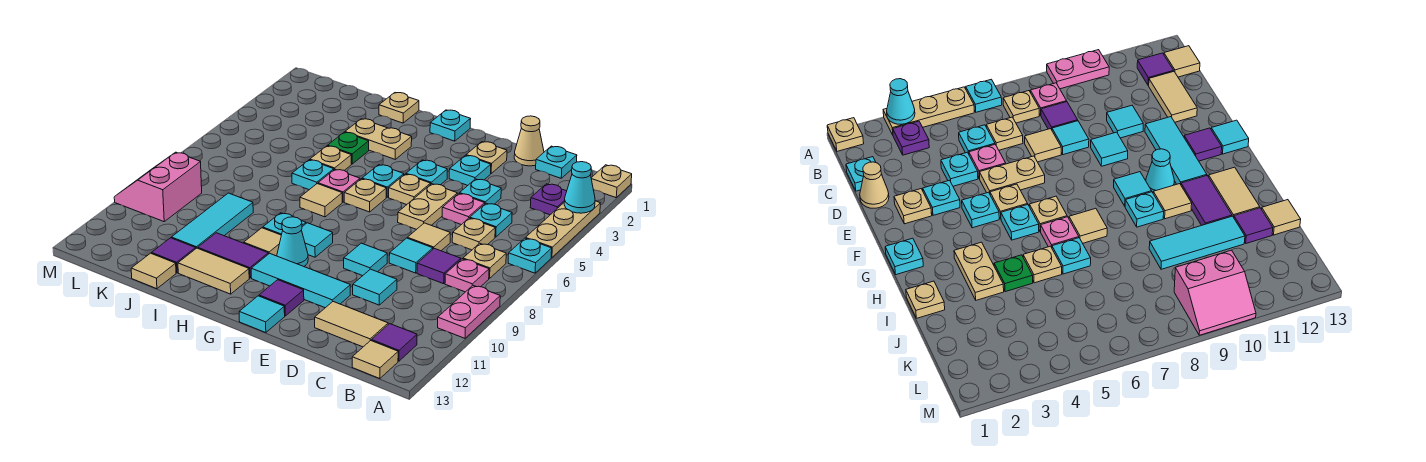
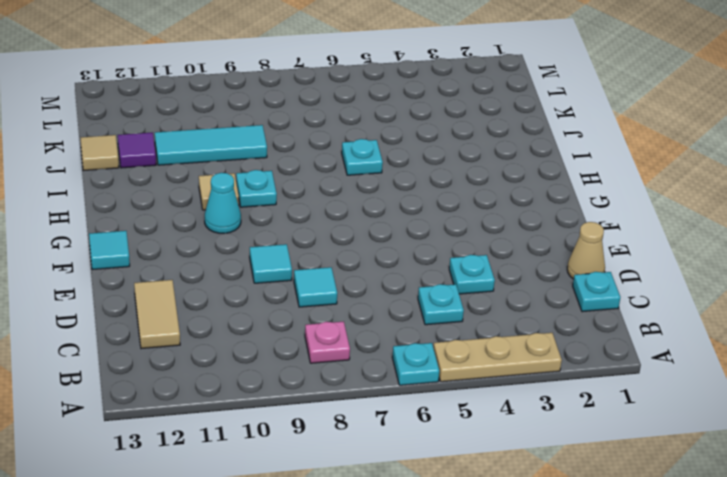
none -> tan 1x1 plate [591,165,632,198]
none -> pink 1x2 plate [438,285,500,338]
none -> purple 1x1 plate [530,184,567,215]
none -> tan 1x1 plate [463,243,506,278]

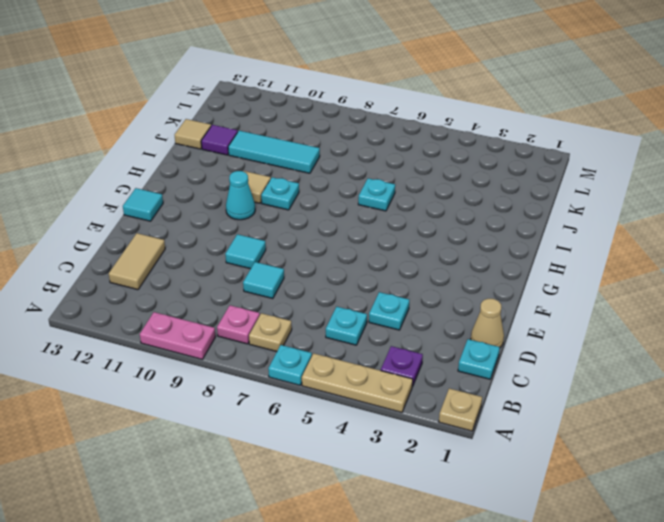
none -> purple 1x1 tile [372,324,417,361]
none -> tan 1x1 tile [352,340,398,379]
none -> tan 1x1 plate [452,218,495,250]
none -> purple 1x1 tile [417,248,461,284]

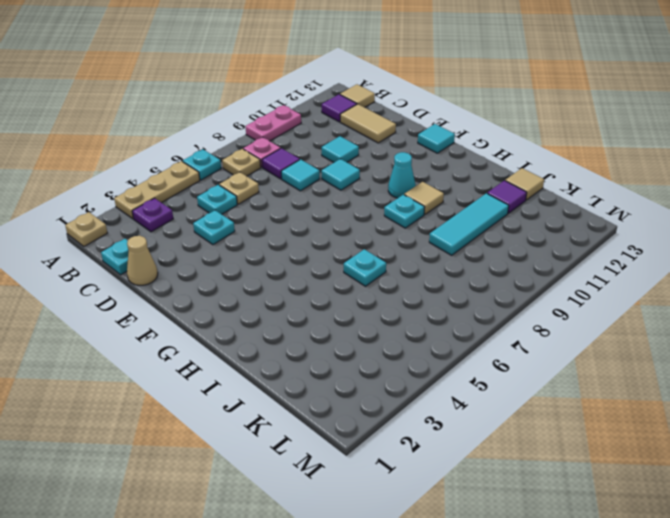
none -> pink 1x1 plate [442,193,485,225]
none -> tan 1x1 tile [407,223,450,251]
none -> tan 1x1 plate [466,142,507,173]
none -> cyan 1x1 plate [449,155,491,186]

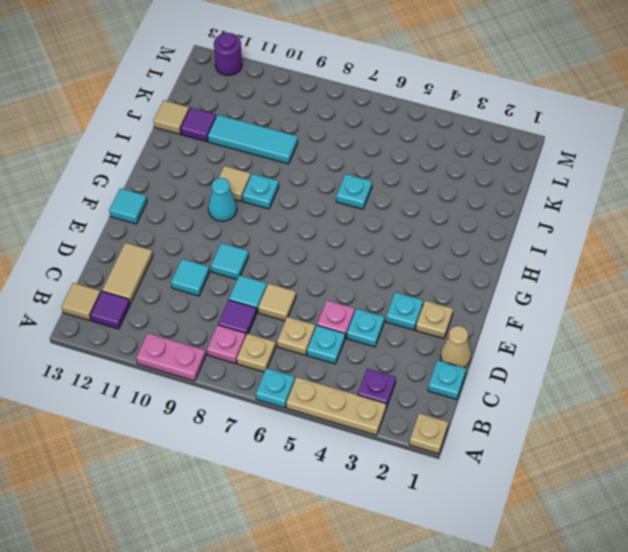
purple 1x1 round brick [214,33,242,75] -> none
none -> tan 1x2 plate [398,184,457,229]
none -> cyan 1x3 tile [251,253,350,308]
none -> cyan 1x1 plate [406,160,447,185]
none -> tan 1x1 plate [389,174,430,205]

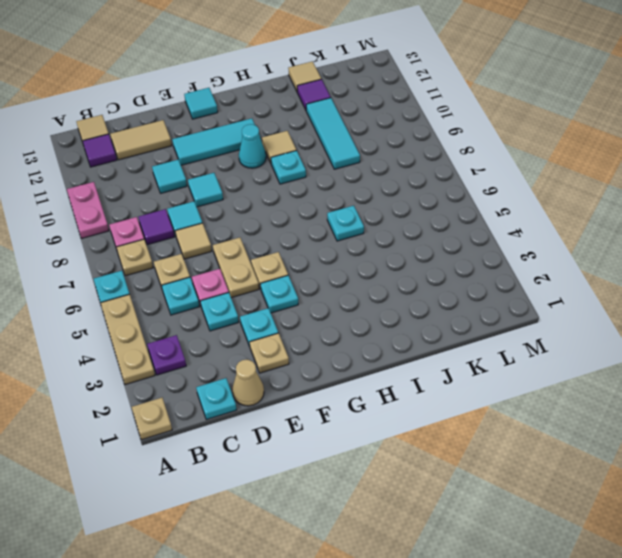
none -> purple 1x1 tile [259,280,304,316]
none -> cyan 1x1 plate [430,110,470,141]
none -> cyan 1x1 plate [362,165,404,197]
none -> tan 1x1 plate [344,179,386,212]

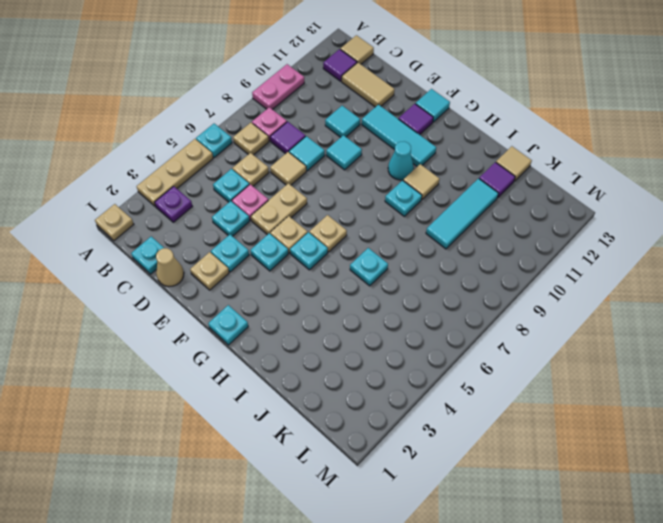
none -> cyan 1x1 tile [302,223,333,257]
none -> tan 1x2 plate [345,119,412,159]
none -> pink 1x1 plate [318,169,360,202]
none -> tan 1x1 tile [300,184,342,217]

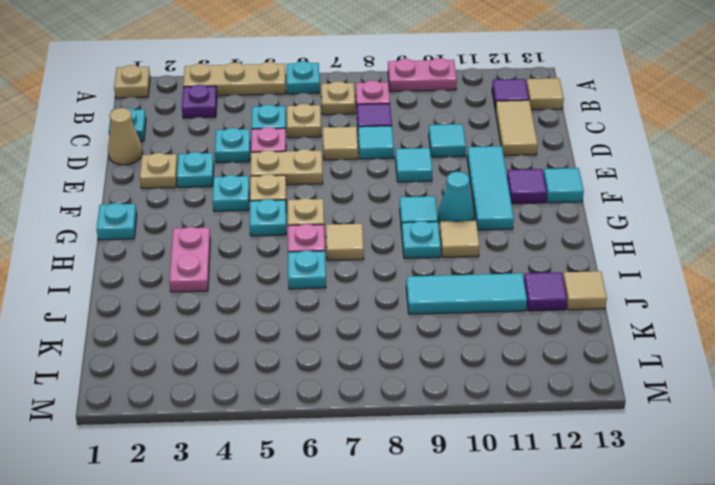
pink 1x2 plate [169,227,210,292] -> tan 1x2 plate [345,119,412,159]
none -> purple 1x2 tile [198,233,268,278]
none -> tan 1x2 tile [178,248,249,294]
none -> tan 1x1 plate [379,93,419,123]
none -> green 1x1 plate [328,132,369,164]

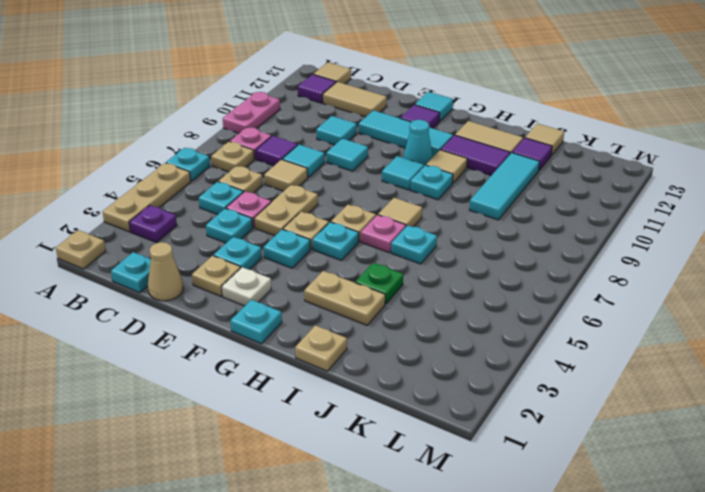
white 1x1 plate [222,267,271,306] -> none
none -> tan 1x1 plate [310,146,351,171]
none -> pink 2x2 slope [114,152,202,222]
none -> cyan 1x1 cone [564,162,595,213]

